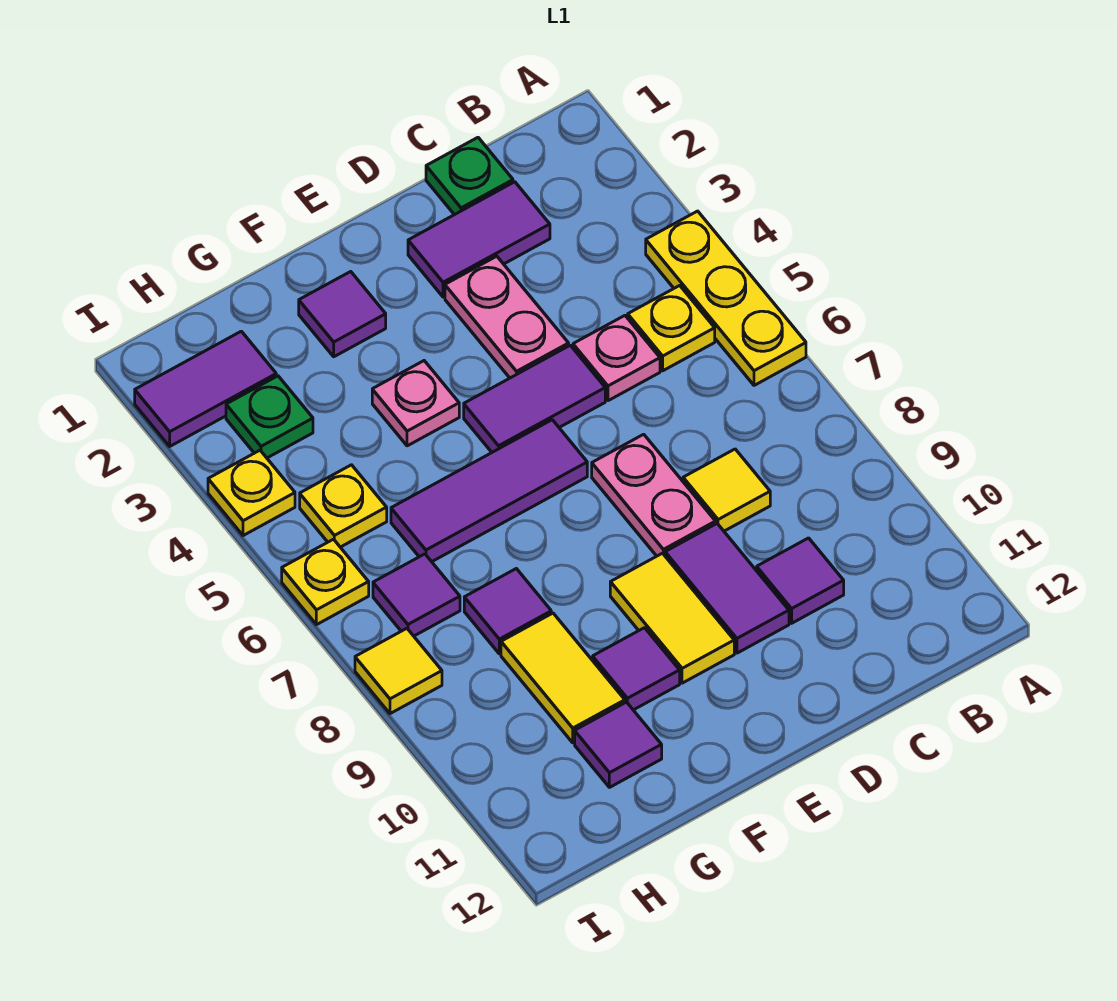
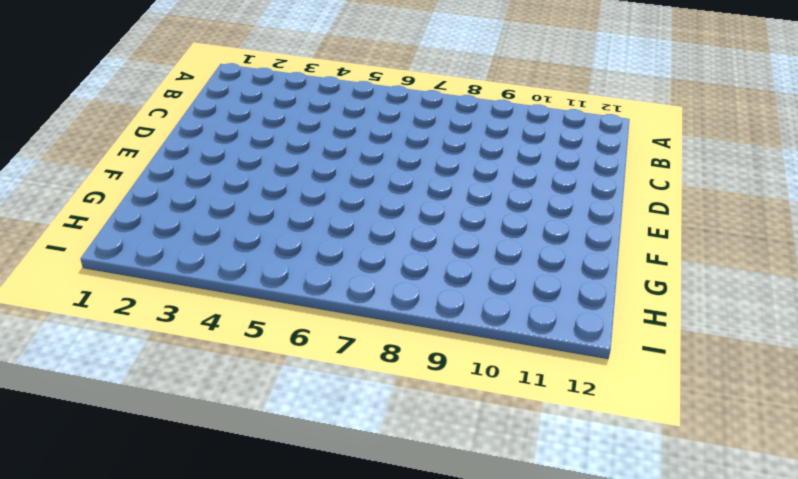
none -> yellow 1x3 plate [646,211,806,385]
none -> yellow 1x1 plate [628,286,715,371]
none -> green 1x1 plate [426,138,513,215]

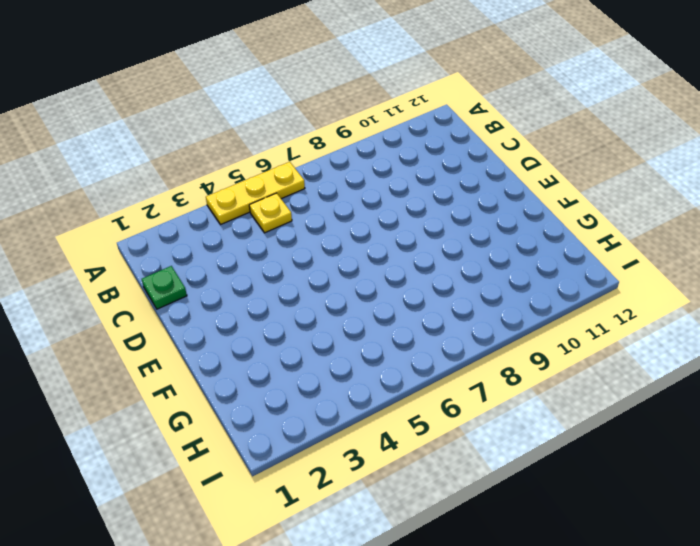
none -> purple 1x2 tile [408,182,550,297]
none -> pink 1x1 plate [573,316,660,401]
none -> yellow 1x1 tile [683,449,770,531]

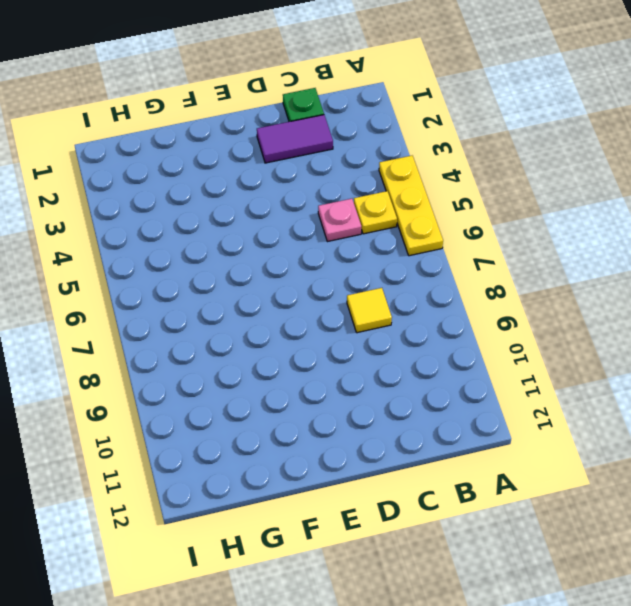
none -> purple 1x1 tile [757,538,844,623]
none -> pink 1x2 plate [445,256,569,378]
none -> purple 1x2 tile [464,345,605,452]

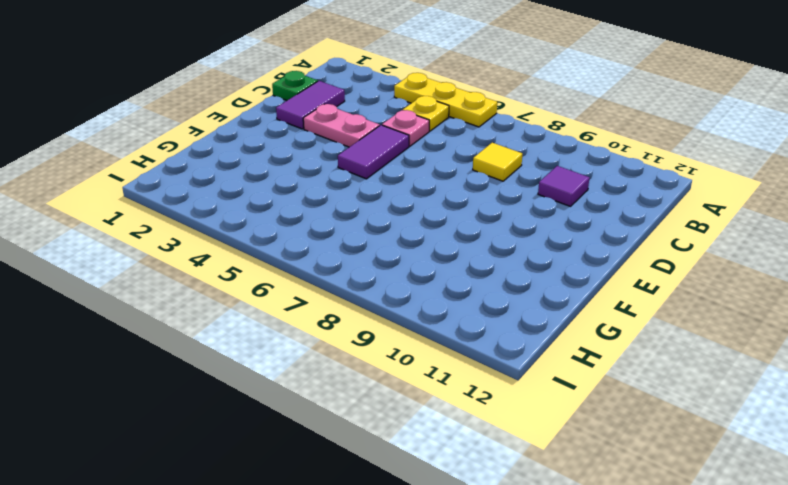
none -> pink 1x2 plate [592,434,715,556]
none -> purple 1x2 tile [665,524,789,653]
none -> purple 1x3 tile [391,420,587,562]

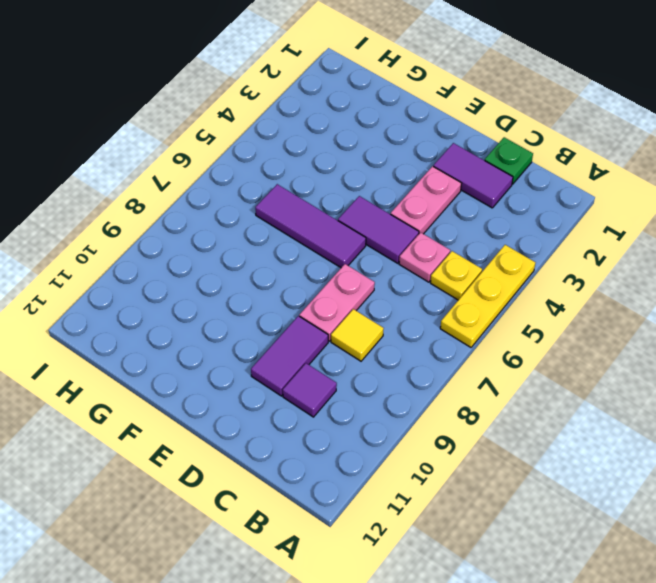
none -> yellow 1x2 tile [610,553,734,683]
none -> purple 1x1 tile [299,272,386,357]
none -> pink 1x1 plate [372,361,459,446]

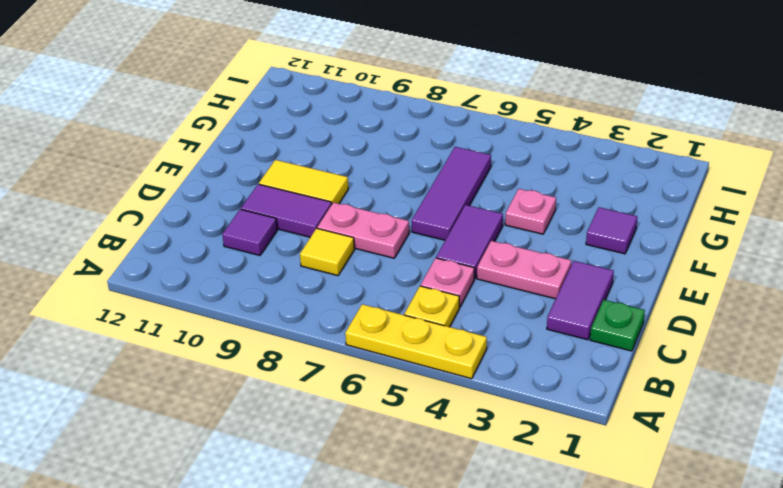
none -> purple 1x1 tile [593,628,680,710]
none -> purple 1x1 tile [464,569,551,654]
none -> yellow 1x2 tile [501,613,625,743]

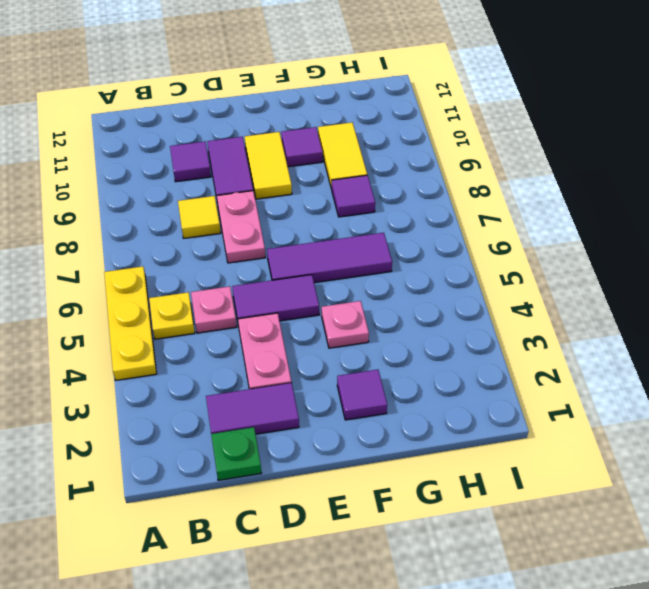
none -> purple 1x1 tile [575,702,662,787]
none -> purple 1x2 tile [135,331,276,446]
none -> green 1x1 plate [226,376,313,458]

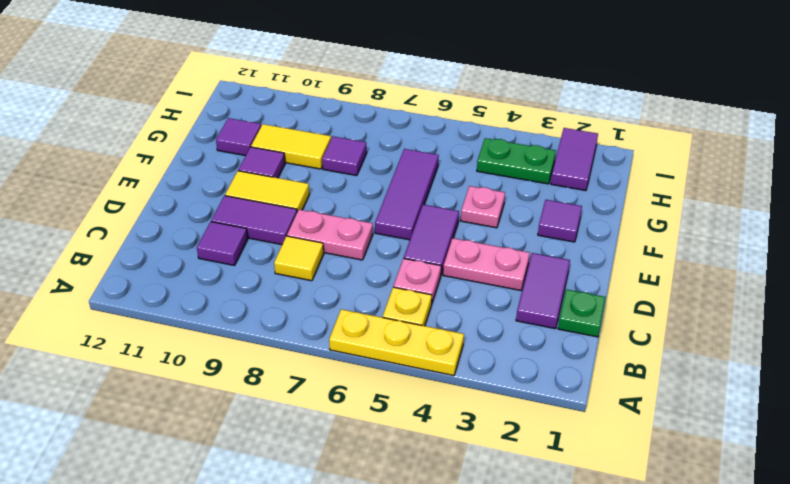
green 1x2 plate [477,138,556,184] -> green 1x1 plate [226,376,313,458]
none -> yellow 1x1 plate [300,465,387,547]
none -> purple 1x1 tile [373,554,460,636]
none -> yellow 1x1 plate [208,450,295,536]

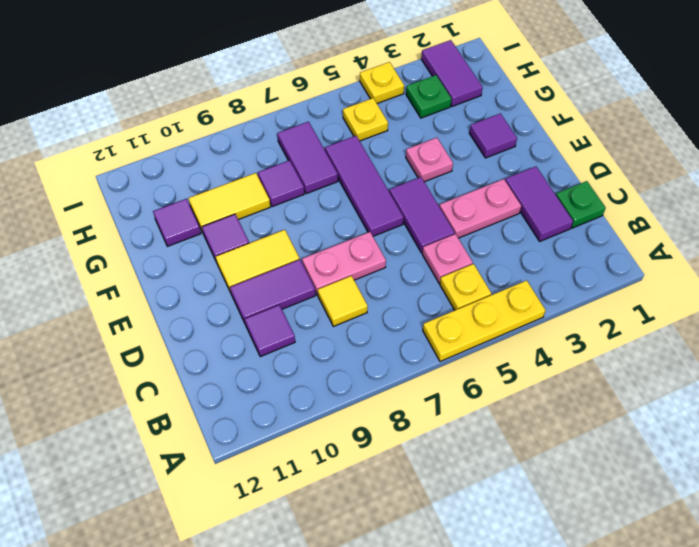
purple 1x2 tile [277,122,338,194] -> purple 1x1 tile [373,554,460,636]
none -> yellow 1x1 plate [282,539,369,625]
none -> yellow 1x1 tile [355,628,442,714]

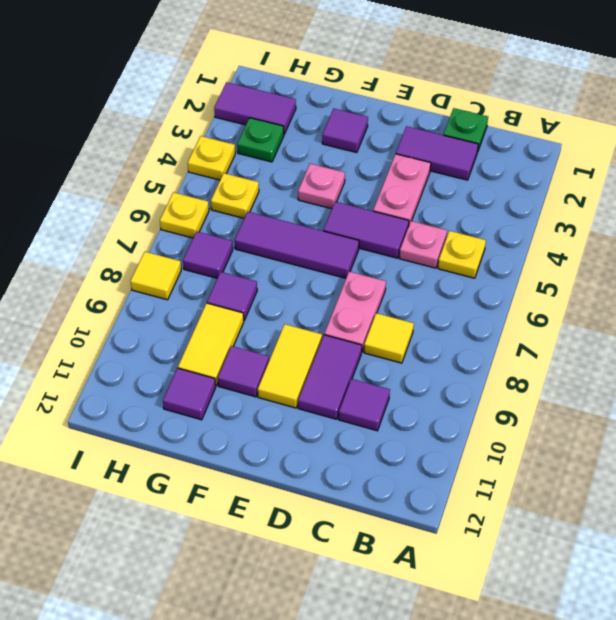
none -> yellow 1x3 plate [646,211,806,385]

